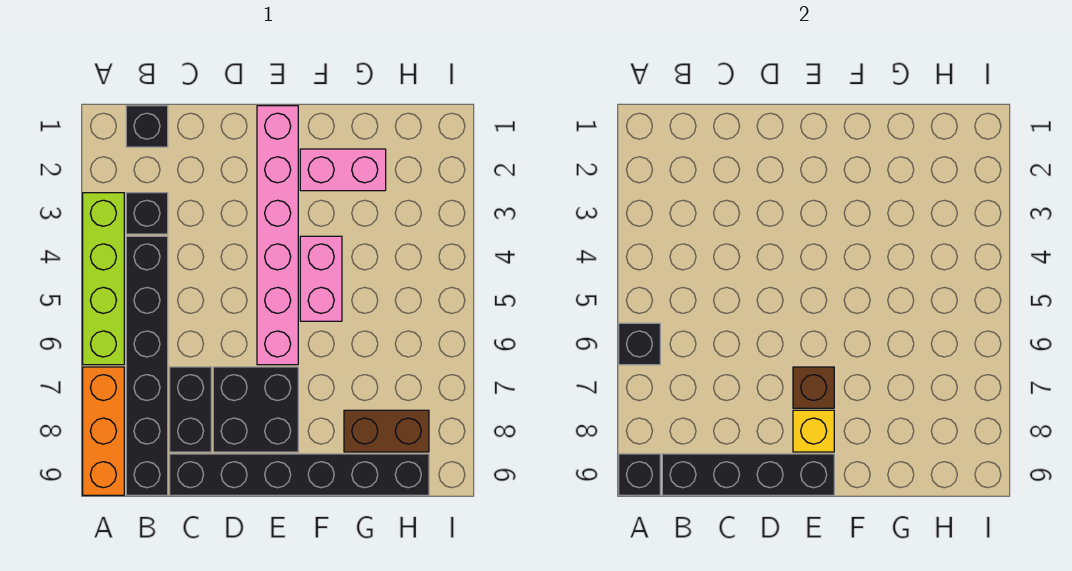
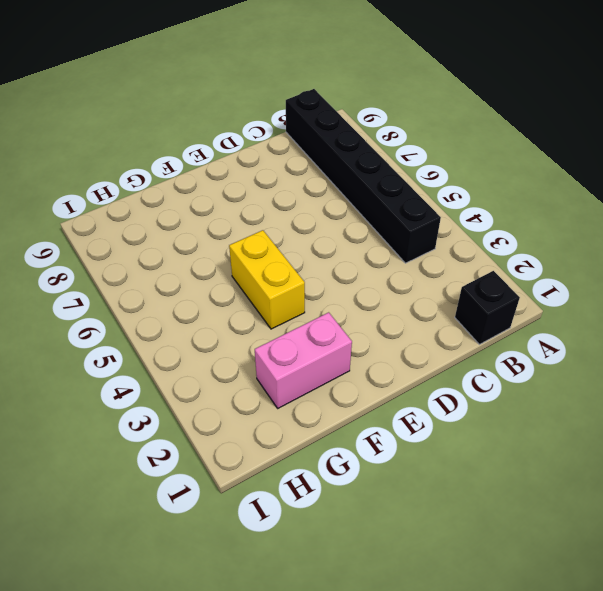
yellow 1x2 brick [229,230,305,329] -> pink 1x2 brick [300,236,342,321]
none -> lime 1x4 brick [83,193,124,365]
none -> orange 1x3 brick [83,367,124,495]
none -> black 1x1 brick [126,193,168,234]

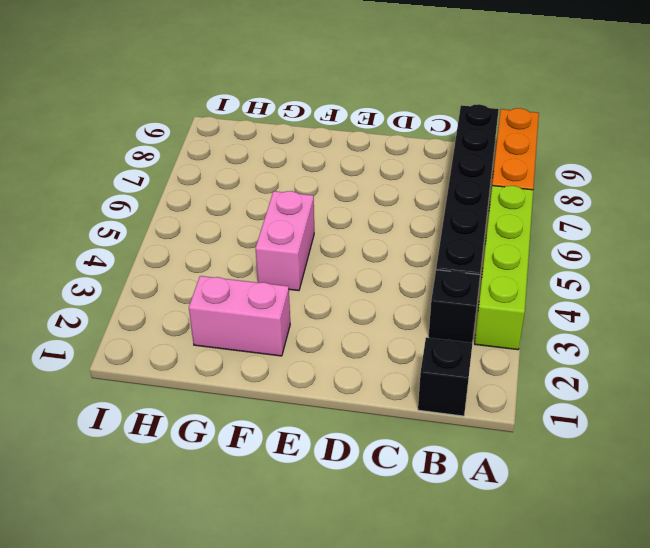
none -> black 1x2 brick [170,367,211,452]
none -> black 1x6 brick [170,454,429,495]
none -> black 2x2 brick [213,367,298,452]

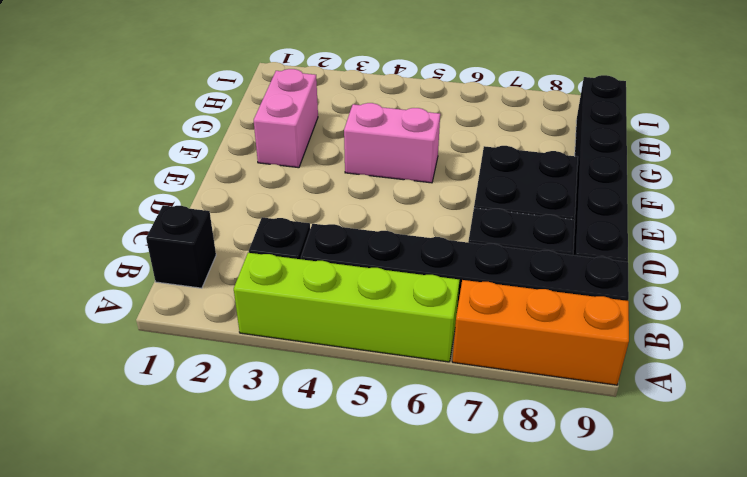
none -> pink 1x6 brick [257,106,298,365]
none -> brown 1x2 brick [344,410,429,452]
none -> black 1x1 brick [619,323,660,365]

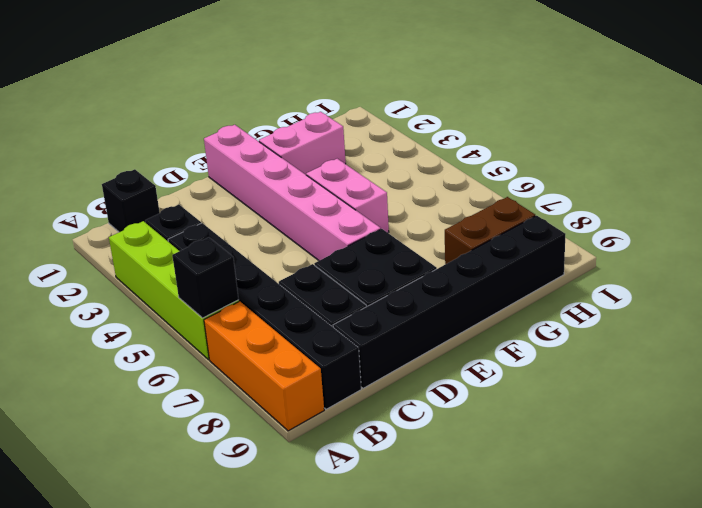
none -> black 1x1 brick [619,454,660,495]
none -> black 1x4 brick [662,454,834,495]
none -> brown 1x1 brick [793,367,834,408]

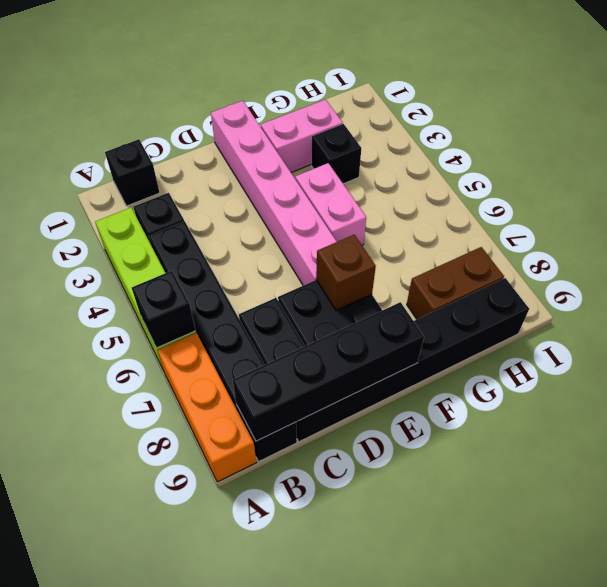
black 1x1 brick [312,124,361,184] -> black 1x1 brick moved to [619,454,660,495]
none -> yellow 1x1 brick [793,410,834,452]

